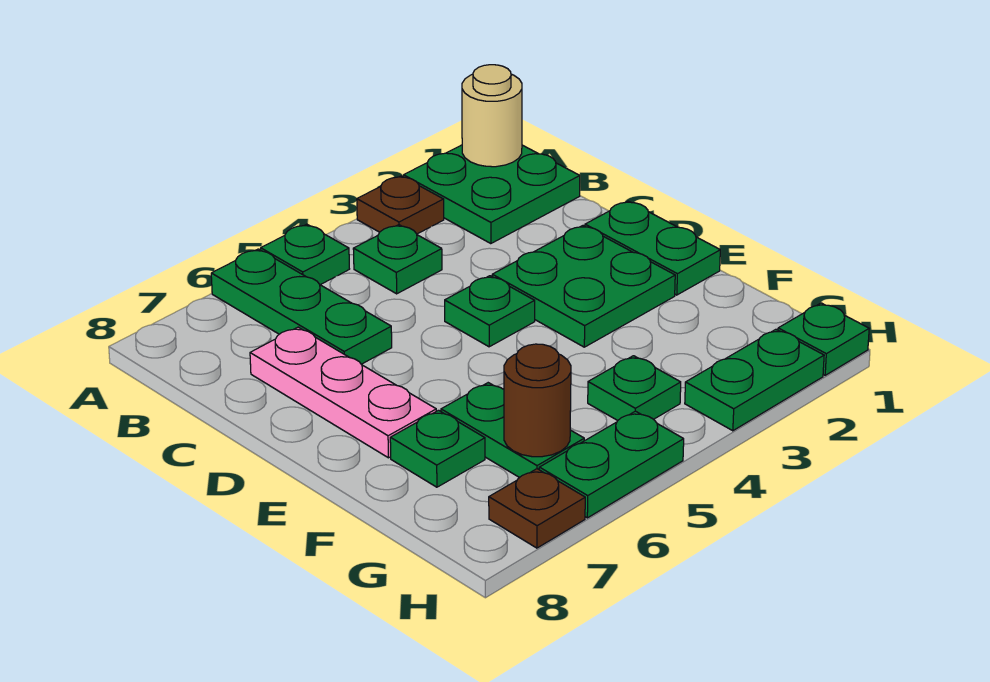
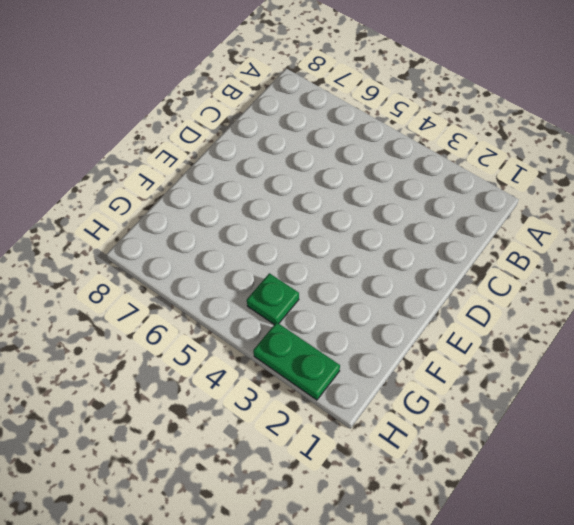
none -> green 2x2 plate [404,145,580,244]
none -> brown 1x1 plate [357,176,444,234]
none -> green 1x1 plate [261,224,349,285]

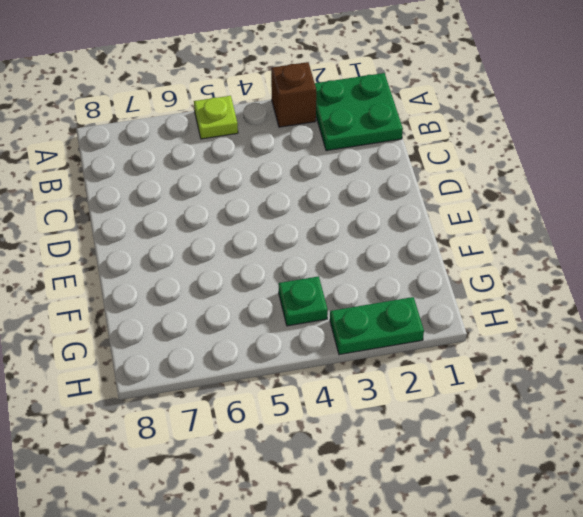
brown 1x1 brick [271,62,316,127] -> brown 1x1 plate [357,176,444,234]
lime 1x1 plate [194,96,238,139] -> green 1x1 plate [261,224,349,285]
none -> green 1x3 plate [211,249,392,364]
none -> green 1x1 plate [353,225,442,294]
none -> pink 1x3 plate [250,327,436,458]

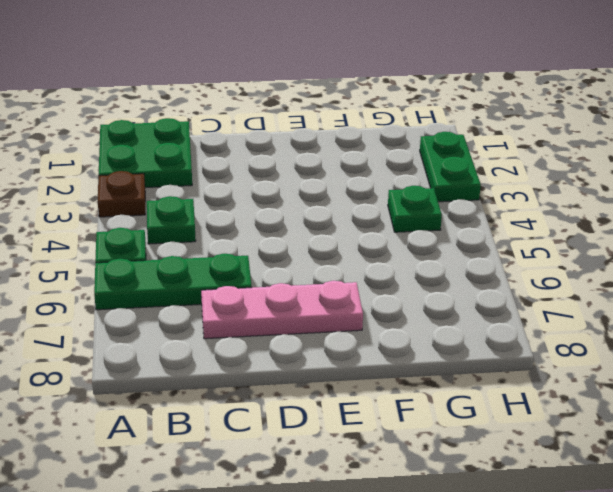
none -> green 1x2 plate [585,201,720,295]
none -> green 2x2 plate [492,226,675,347]
none -> green 1x1 plate [445,276,535,347]

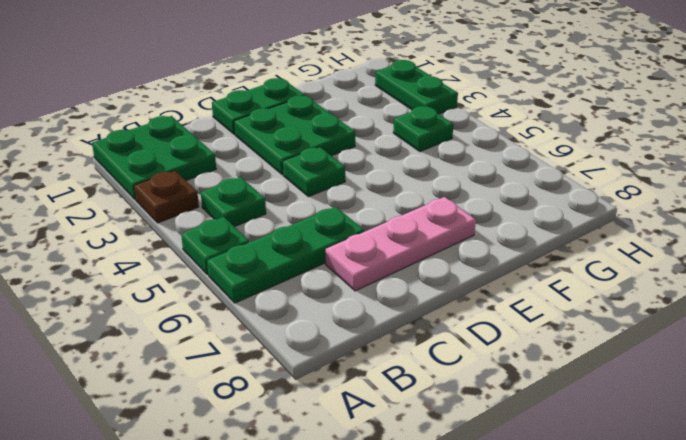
none -> green 1x2 plate [441,383,584,478]
none -> green 1x1 plate [390,410,485,487]
none -> green 1x1 plate [778,303,869,375]

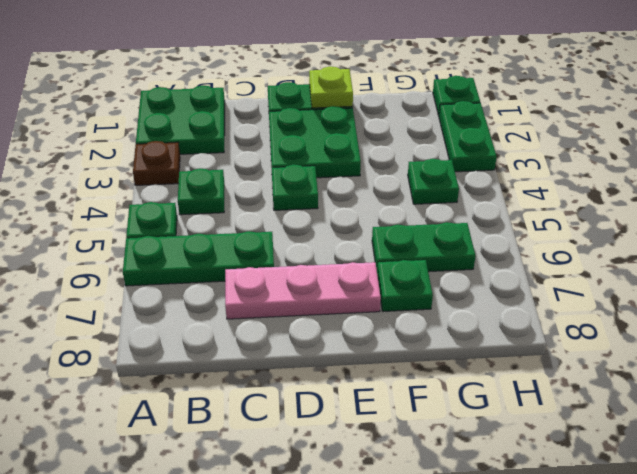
lime 1x1 plate [309,66,353,108] -> none
none -> green 1x2 plate [539,411,684,518]
none -> brown 1x1 plate [489,469,585,548]
none -> tan 1x1 round brick [462,65,522,167]

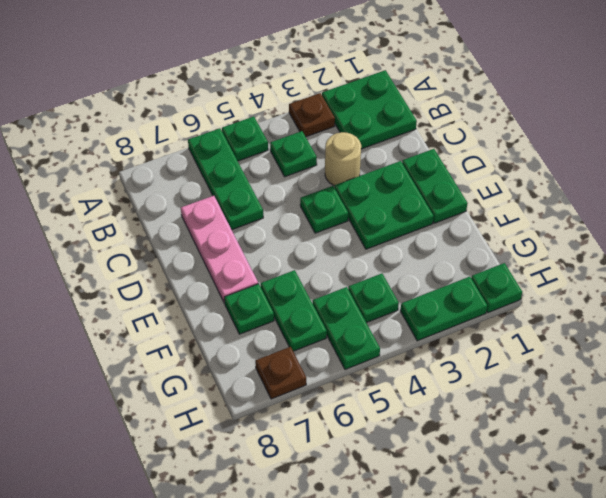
tan 1x1 round brick [325,132,361,186] -> tan 1x1 round brick moved to [462,65,522,167]
green 1x2 plate [313,287,380,369] -> green 1x2 plate turned to [539,411,684,518]
none -> brown 1x1 round brick [504,344,571,457]

